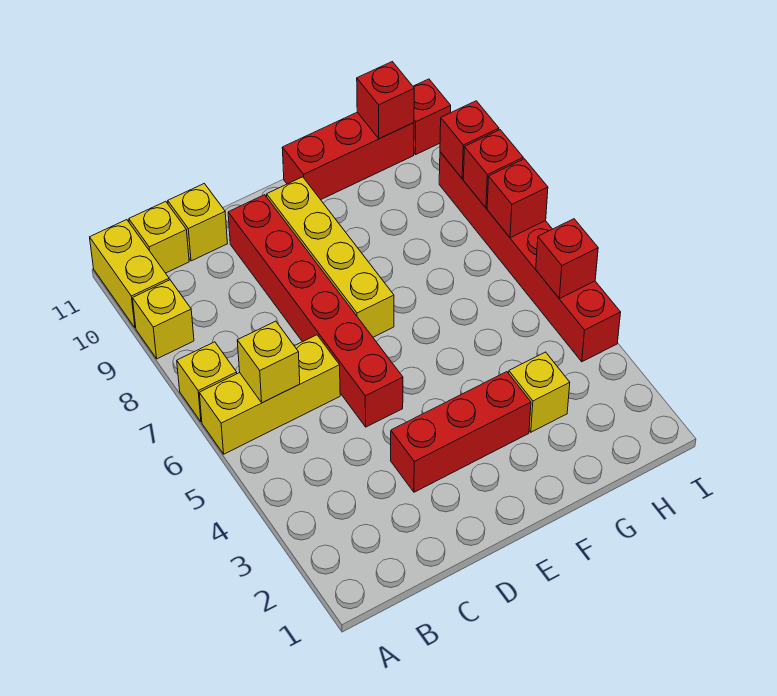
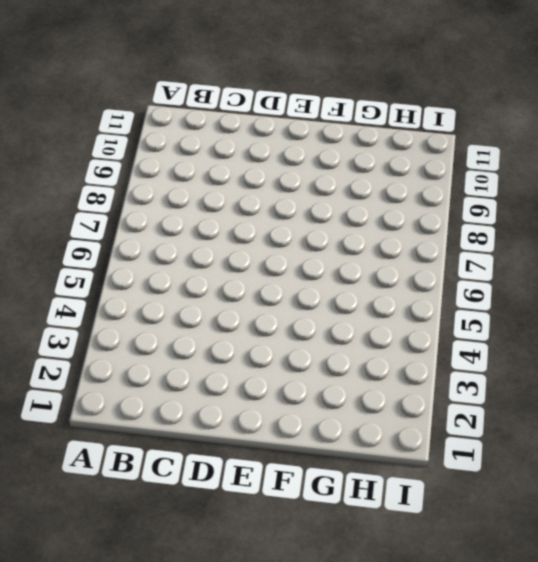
none -> yellow 1x3 brick [199,335,340,454]
none -> yellow 1x1 brick [177,342,237,422]
none -> yellow 1x1 brick [133,280,194,359]

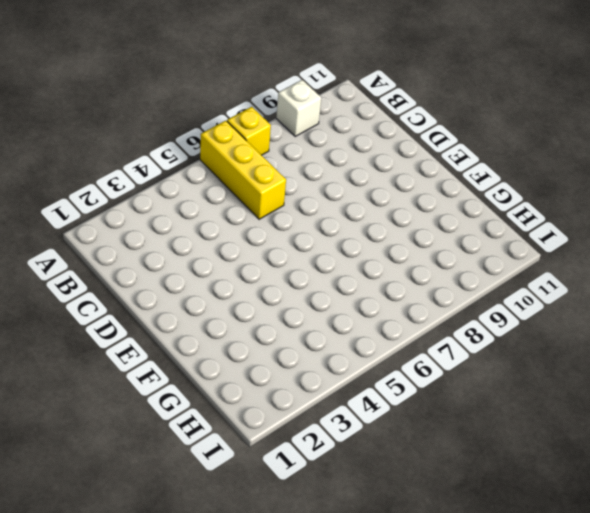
white 1x1 brick [276,80,321,136] -> yellow 1x1 brick [133,280,194,359]
none -> yellow 1x2 brick [90,220,169,328]
none -> yellow 1x1 brick [129,201,189,273]
none -> yellow 1x1 brick [168,184,227,261]

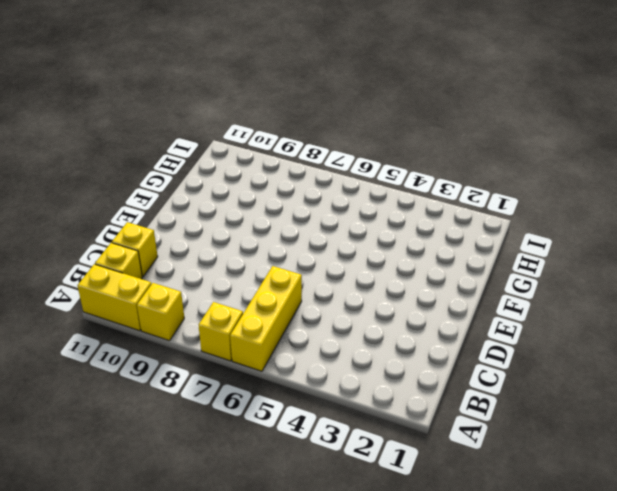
none -> red 1x3 brick [391,372,531,492]
none -> red 1x6 brick [228,195,403,427]
none -> yellow 1x4 brick [267,177,394,337]

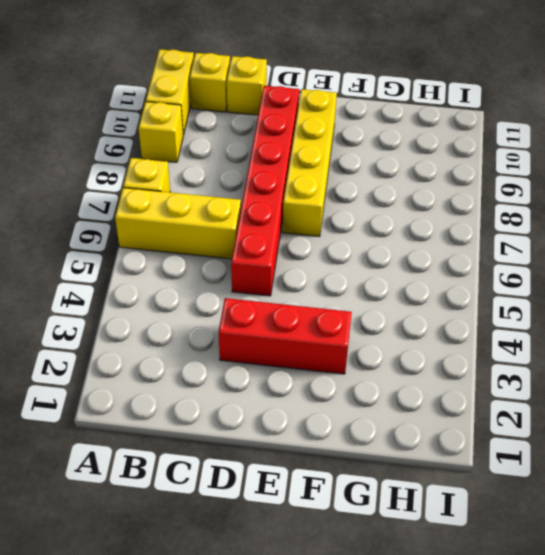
none -> red 1x3 brick [282,112,414,200]
none -> yellow 1x1 brick [509,352,570,432]
none -> red 1x6 brick [439,152,621,362]

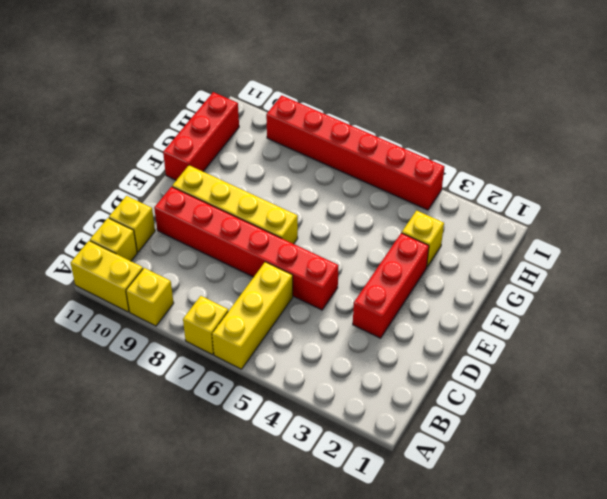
none -> red 1x1 brick [413,79,451,155]
none -> yellow 1x1 brick [237,321,300,403]
none -> red 1x1 brick [357,62,414,139]

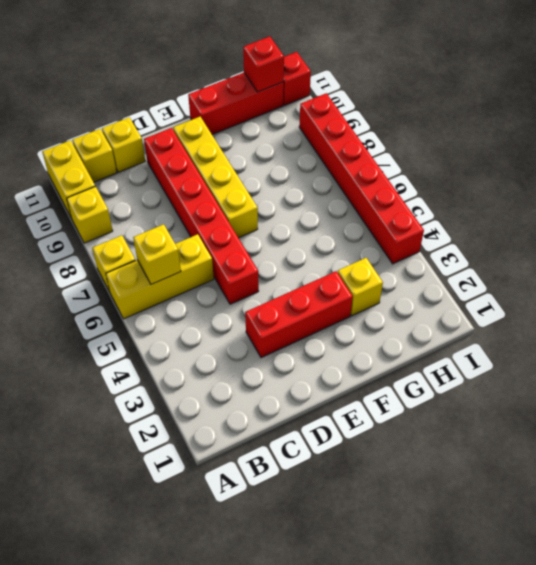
none -> red 1x1 brick [536,219,598,299]
none -> red 1x1 brick [487,159,548,238]
none -> red 1x1 brick [463,130,523,208]

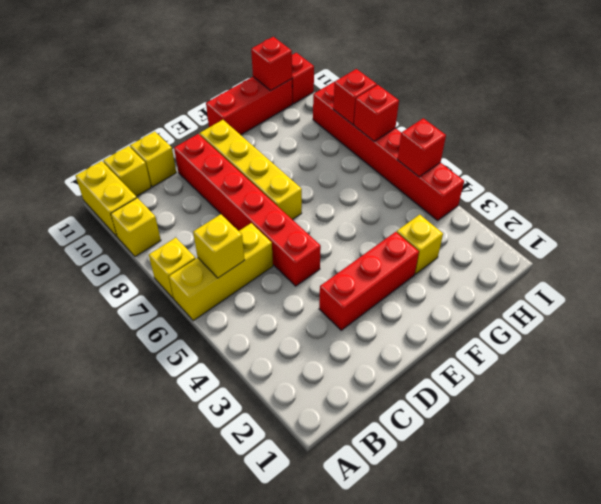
none -> red 1x1 brick [440,101,499,179]

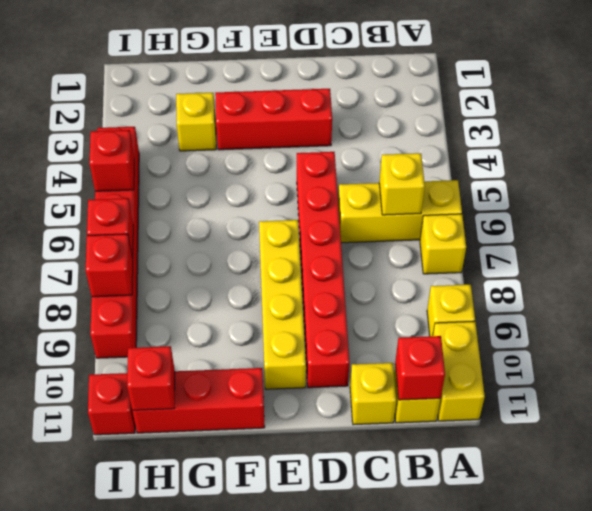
red 1x1 brick [395,336,445,400] -> red 1x1 brick moved to [440,101,499,179]

